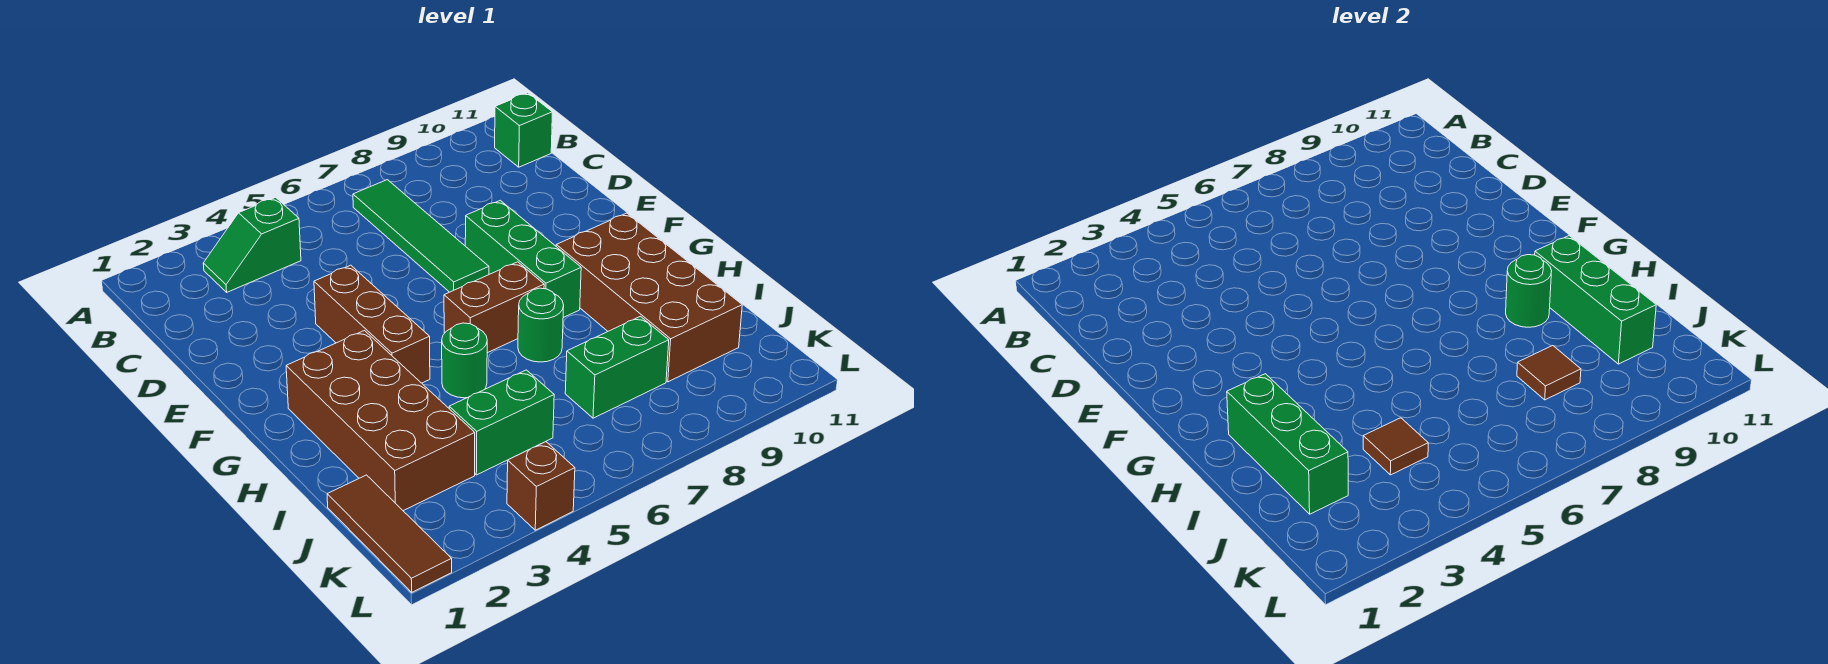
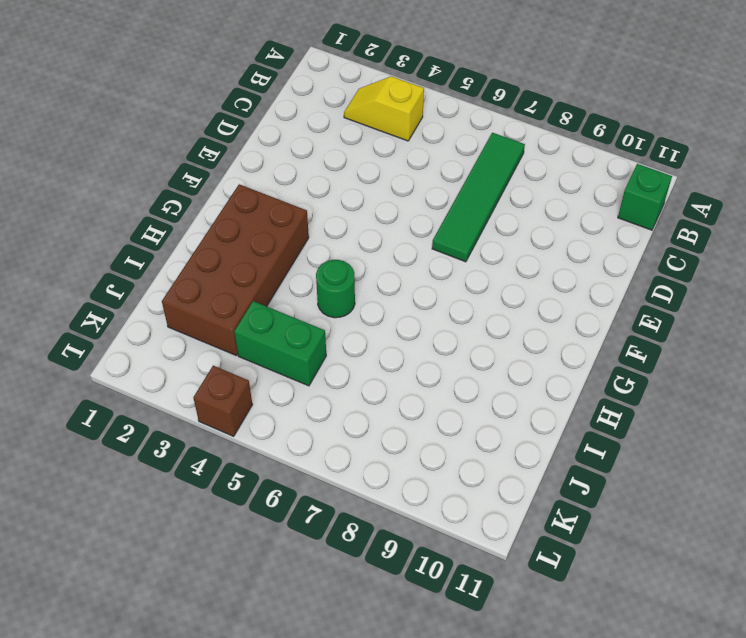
yellow 1x2 slope [344,76,424,141] -> green 1x2 slope [203,197,301,292]
none -> brown 1x3 brick [314,265,430,383]
none -> green 1x3 brick [465,200,581,318]
none -> brown 1x2 brick [444,262,544,353]

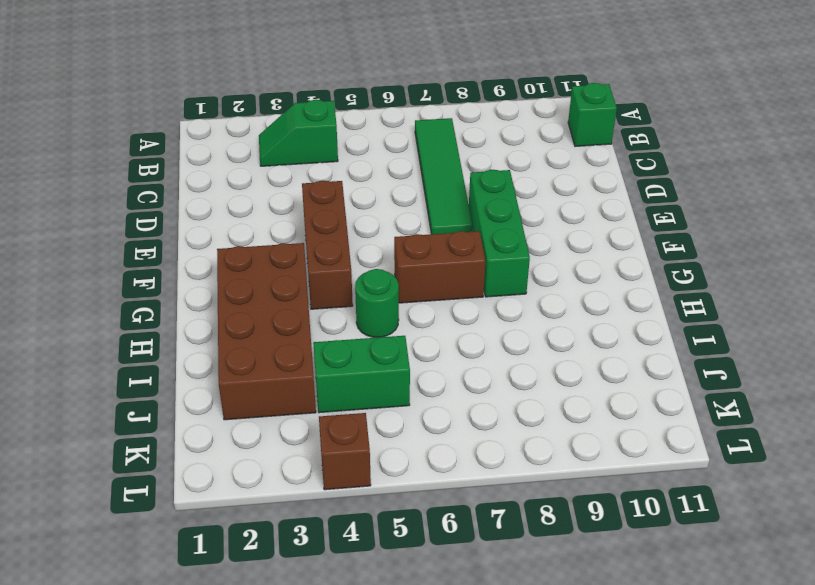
none -> brown 2x4 brick [556,213,742,382]
none -> green 1x1 round brick [518,288,564,362]
none -> brown 1x3 tile [327,475,452,592]

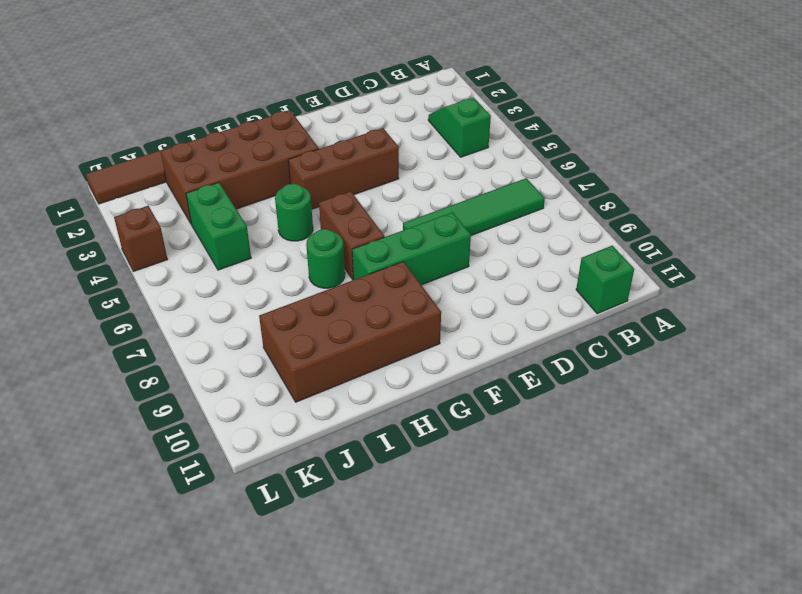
none -> green 1x2 brick [565,316,669,418]
none -> green 1x3 brick [1227,374,1348,514]
none -> green 1x1 round brick [1506,255,1552,327]

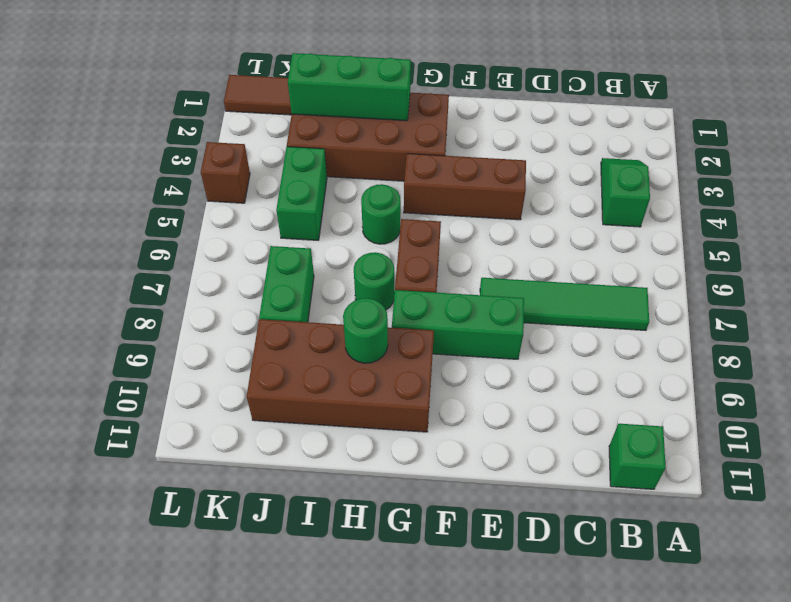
none -> green 1x3 brick [1535,236,1656,364]
none -> brown 1x1 tile [1363,418,1428,475]
none -> brown 1x1 tile [1517,346,1581,400]

